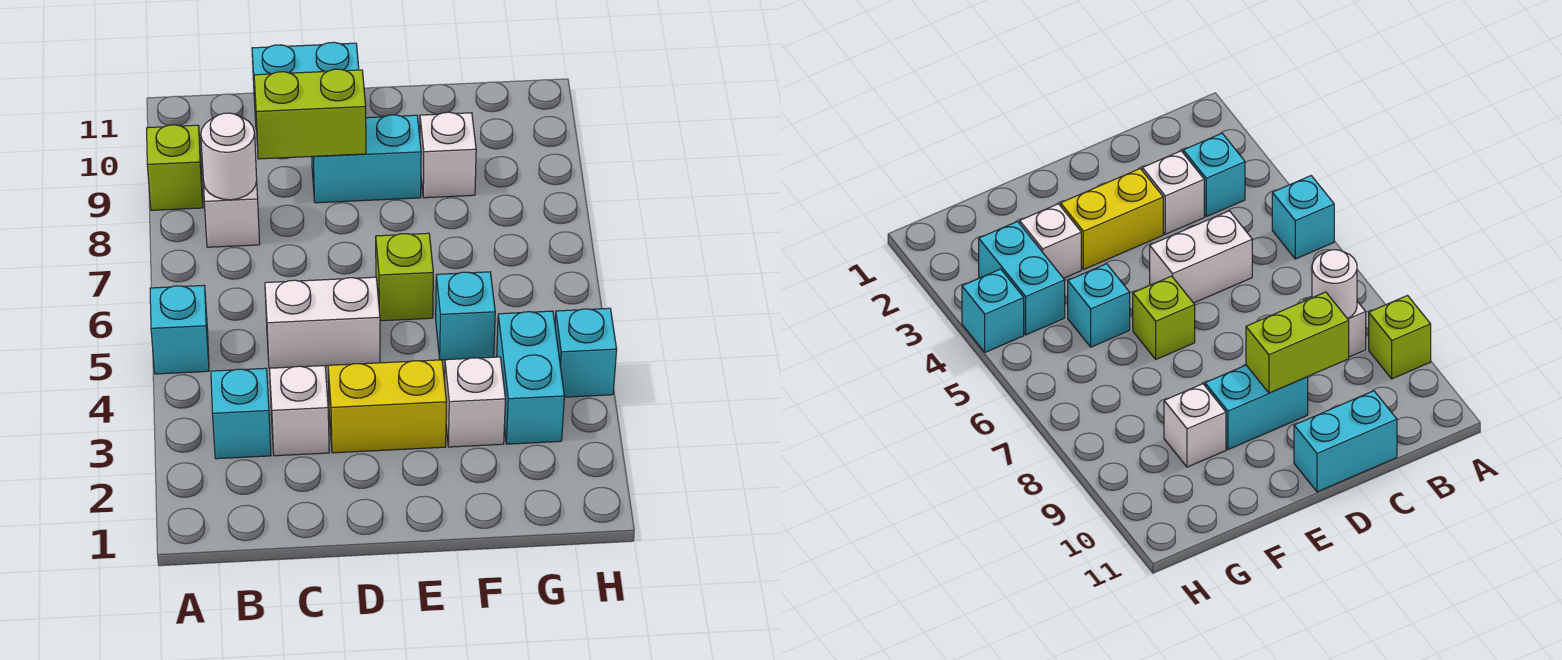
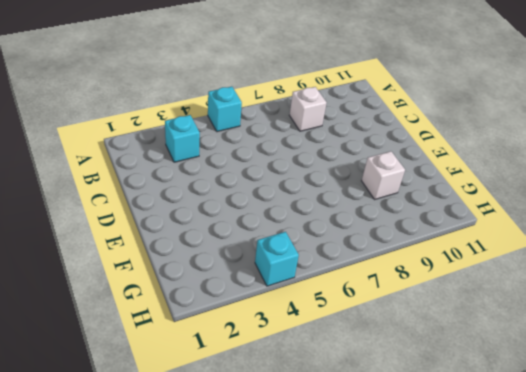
none -> lime 1x1 brick [147,125,203,210]
none -> white 1x1 brick [270,366,329,456]
none -> white 1x2 brick [265,277,380,368]

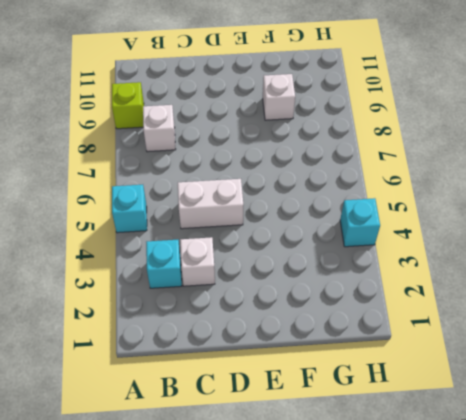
none -> cyan 1x2 brick [252,42,359,129]
none -> yellow 1x2 brick [328,360,446,453]
none -> cyan 1x2 brick [312,115,421,203]

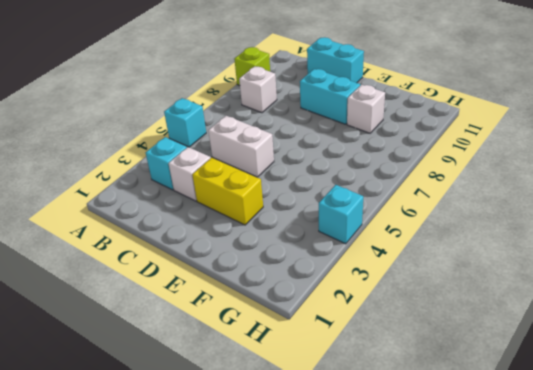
none -> lime 1x1 brick [376,233,433,321]
none -> white 1x1 brick [445,357,505,447]
none -> cyan 1x1 brick [436,272,495,360]

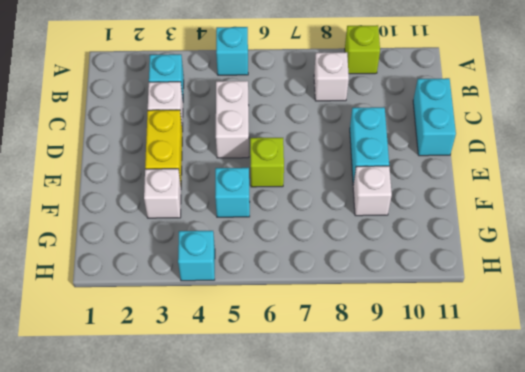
none -> cyan 1x2 brick [497,311,564,444]
none -> white 1x1 round brick [201,113,257,200]
none -> lime 1x2 brick [254,69,366,159]

